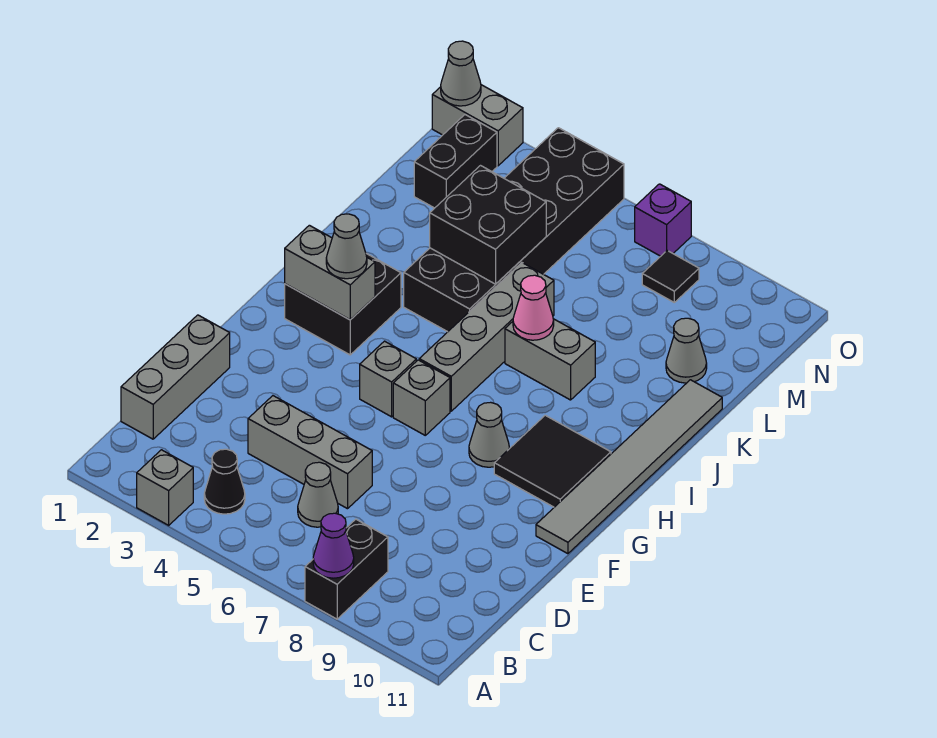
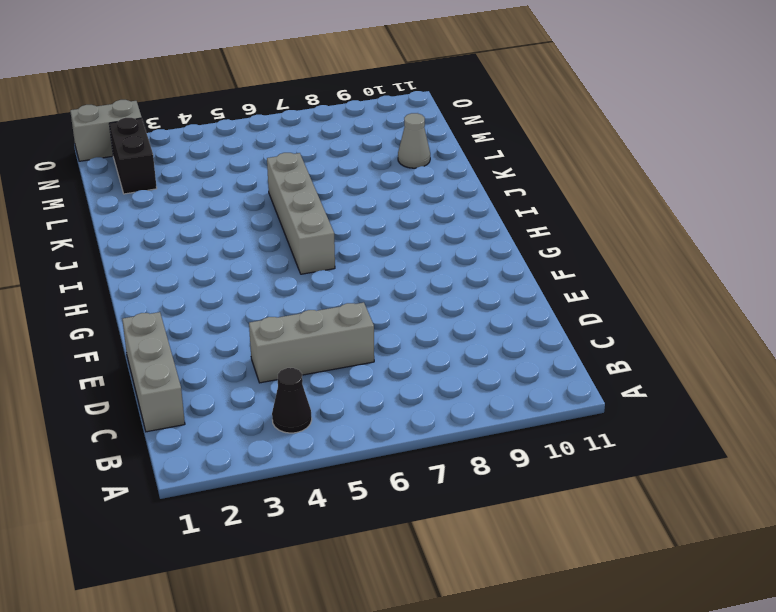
none -> grey 1x1 brick [137,450,193,525]
none -> black 1x2 brick [305,519,388,619]
none -> grey 1x1 cone [298,462,338,527]

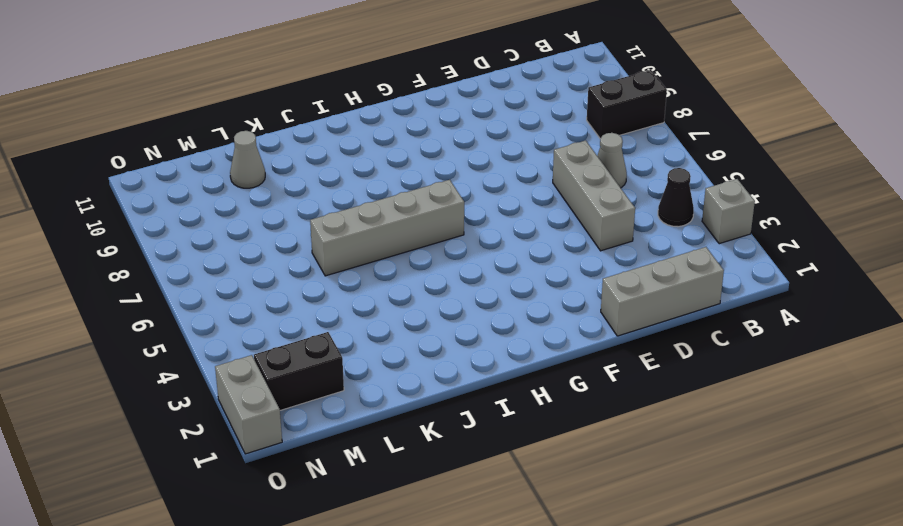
none -> grey 1x6 tile [536,380,722,554]
none -> grey 1x1 brick [360,341,416,417]
none -> grey 1x1 brick [393,360,450,435]

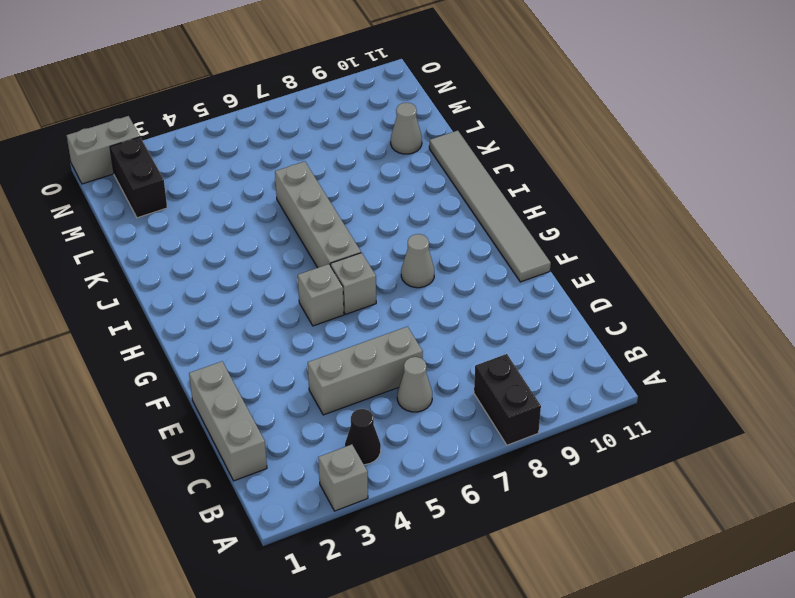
none -> black 2x2 tile [494,415,611,507]
none -> black 2x2 brick [285,254,401,355]
none -> black 2x6 brick [404,128,624,332]

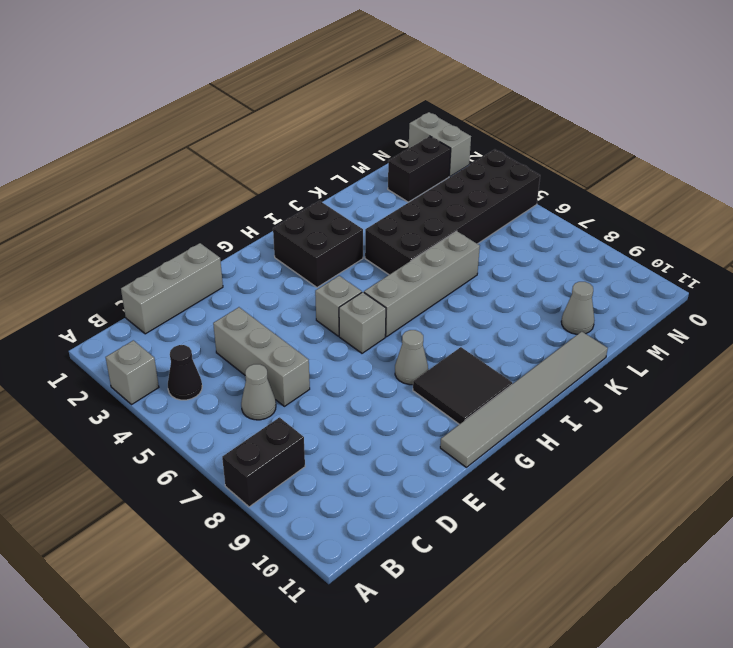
none -> grey 1x2 brick [505,319,595,400]
none -> black 1x1 tile [642,251,699,302]
none -> purple 1x1 brick [635,184,691,256]

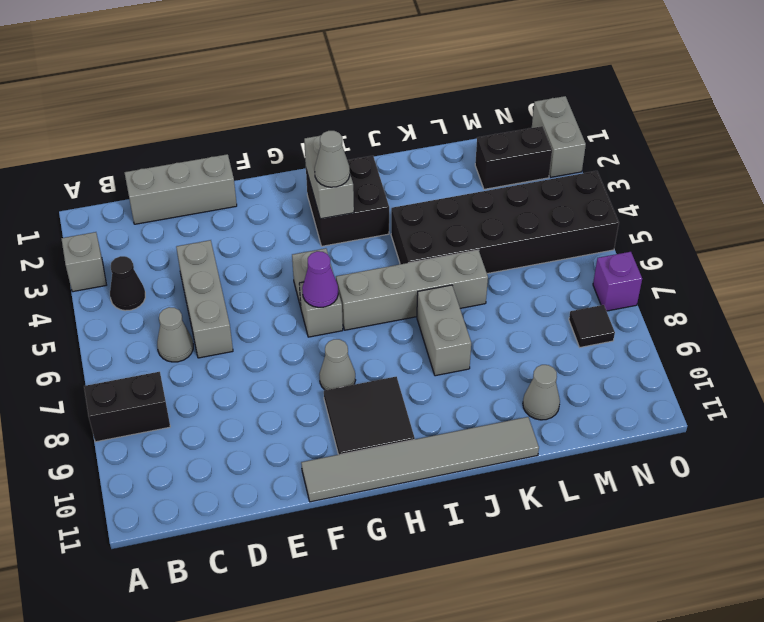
purple 1x1 cone [302,251,338,307] -> purple 1x1 cone moved to [313,513,354,578]
none -> pink 1x1 cone [513,275,554,340]
none -> black 2x2 brick [430,166,546,284]
none -> grey 1x1 cone [441,41,481,106]

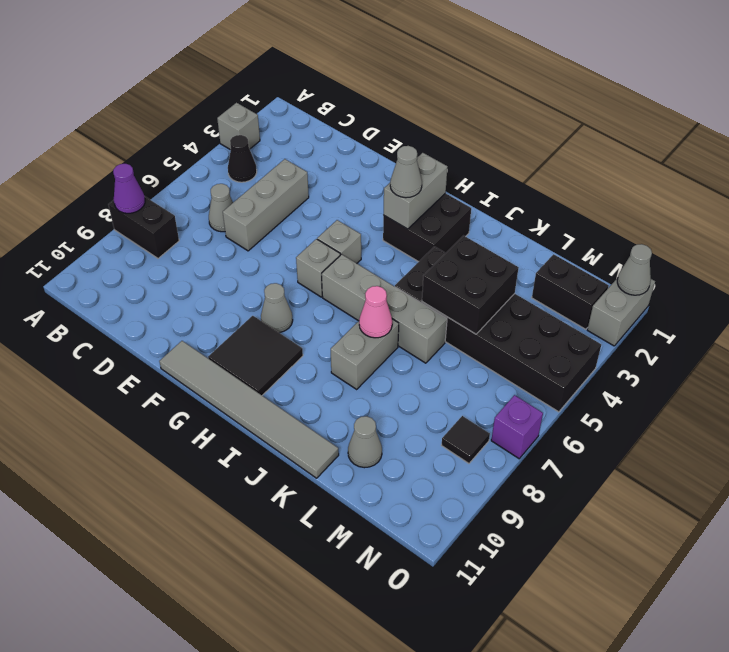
none -> grey 1x3 brick [121,315,230,439]

